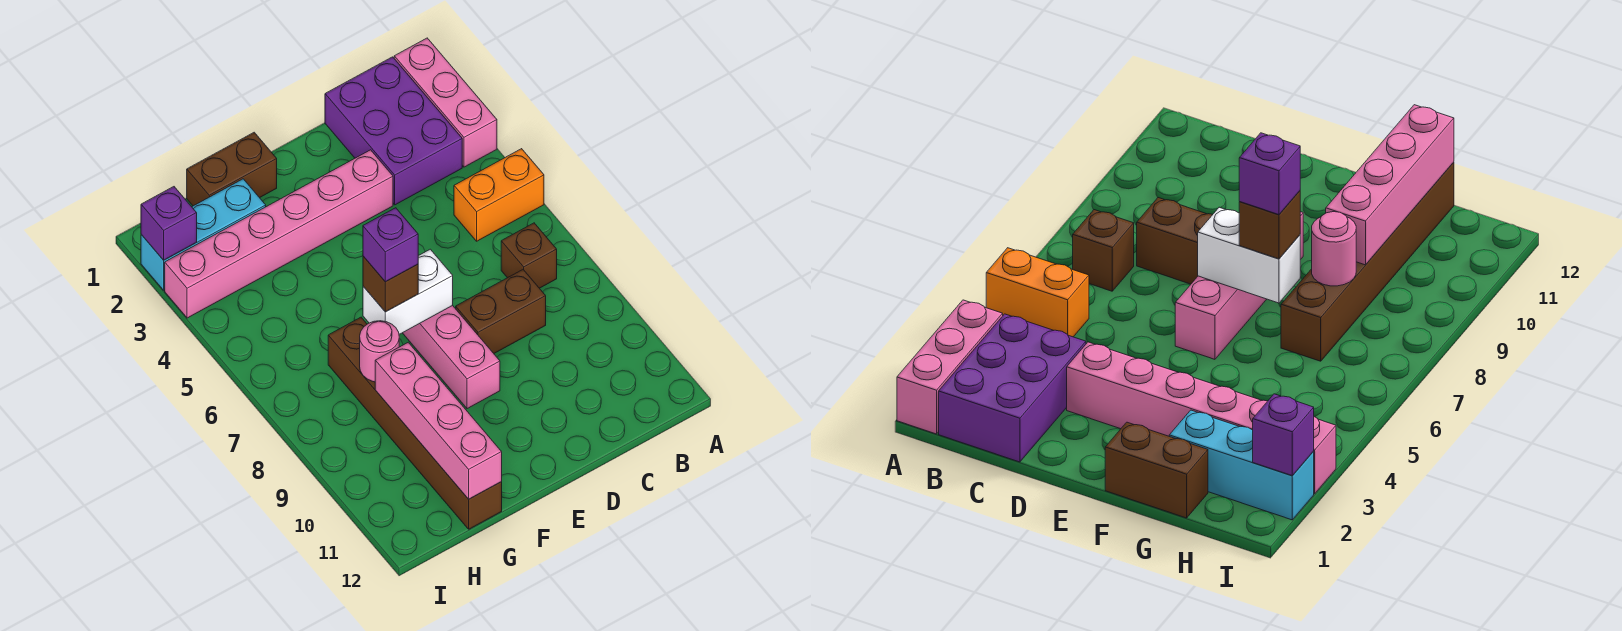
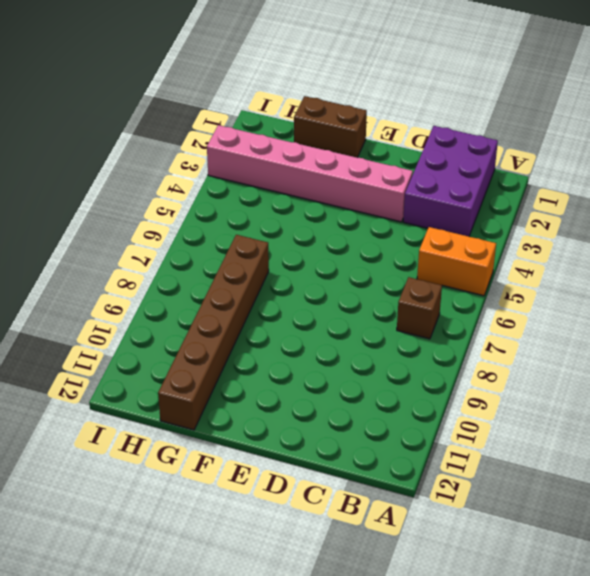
none -> pink 1x3 brick [394,38,497,167]
none -> brown 1x2 brick [456,270,546,353]
none -> pink 1x4 brick [403,306,500,409]

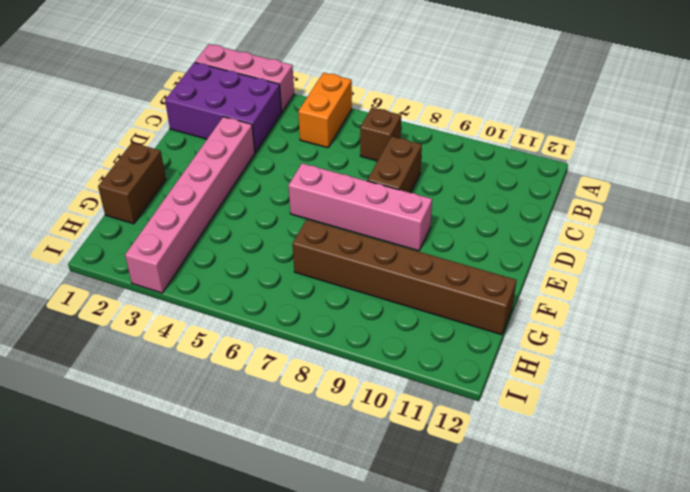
none -> cyan 1x3 brick [141,179,266,290]
none -> white 1x2 brick [363,249,453,334]
none -> pink 1x1 round brick [360,321,399,382]

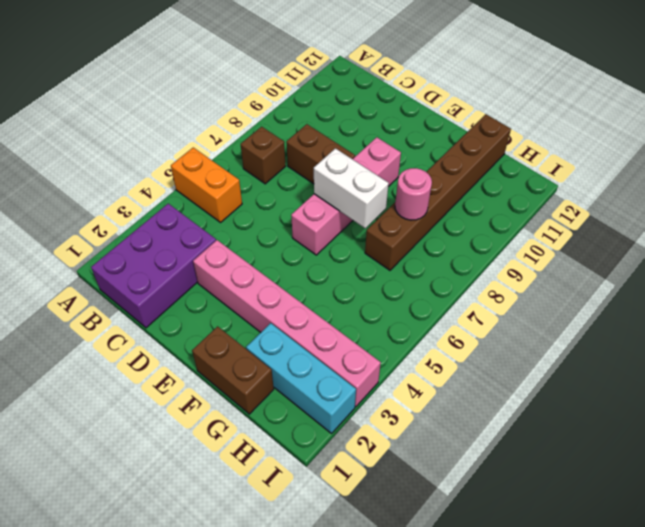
none -> pink 1x3 brick [394,38,497,167]
none -> pink 1x4 brick [375,342,502,499]
none -> purple 1x1 brick [141,187,197,260]

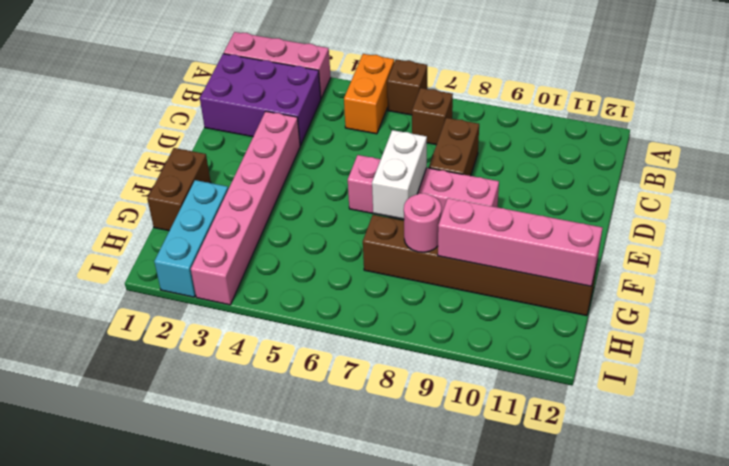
brown 1x1 brick [387,59,427,115] -> brown 1x1 brick moved to [363,256,418,312]
none -> purple 1x1 brick [141,187,197,260]
none -> purple 1x1 brick [363,208,418,282]

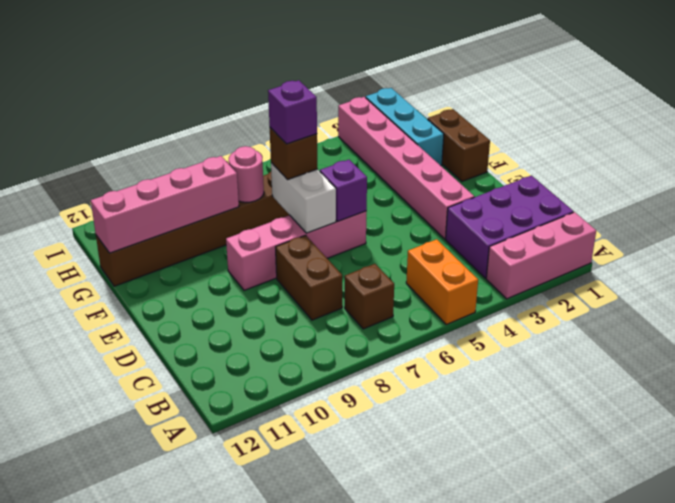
purple 1x1 brick [320,160,367,221] -> purple 1x1 brick moved to [141,187,197,260]

